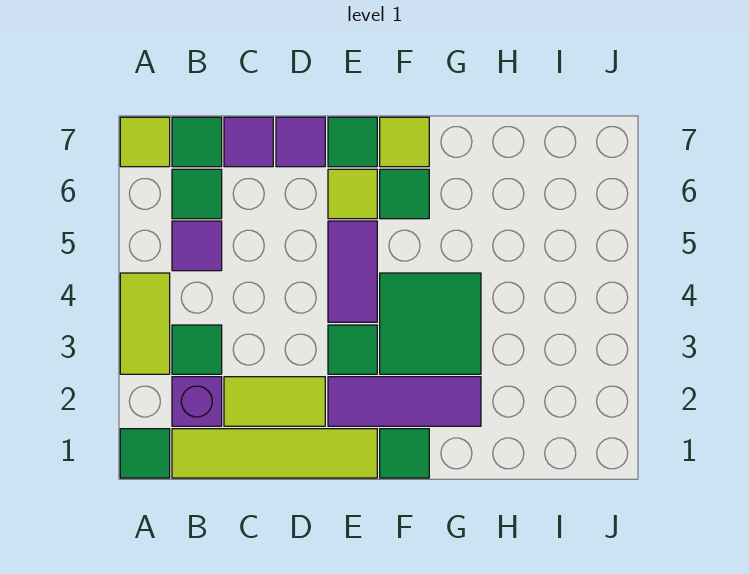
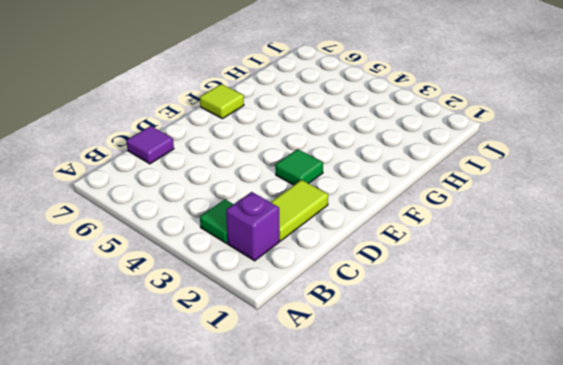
none -> green 1x1 tile [120,429,170,478]
none -> lime 1x2 tile [120,273,170,374]
none -> lime 1x1 tile [120,117,170,167]

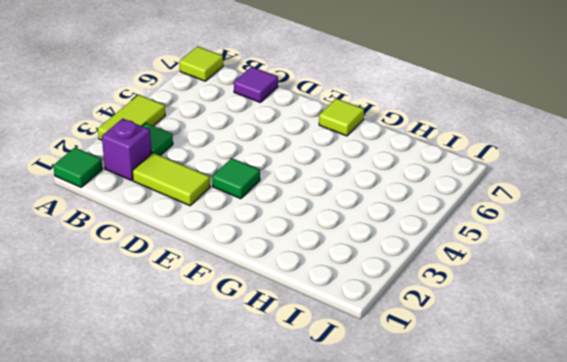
none -> lime 1x4 tile [172,429,377,478]
none -> purple 1x1 tile [172,221,222,271]
none -> green 1x1 tile [172,169,222,219]

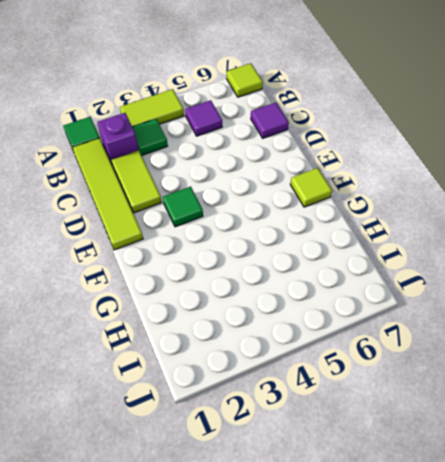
none -> green 1x1 tile [172,169,222,219]
none -> green 1x1 tile [172,117,222,167]
none -> purple 1x1 tile [276,117,325,167]

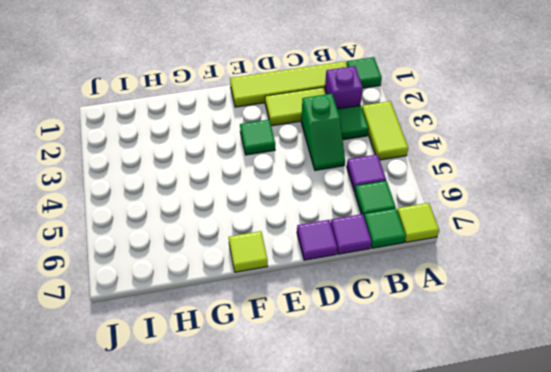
green 1x2 slope [301,94,345,170] -> none
none -> purple 1x3 tile [328,377,481,426]
none -> purple 1x2 tile [328,221,377,322]
none -> lime 1x1 tile [328,169,377,219]

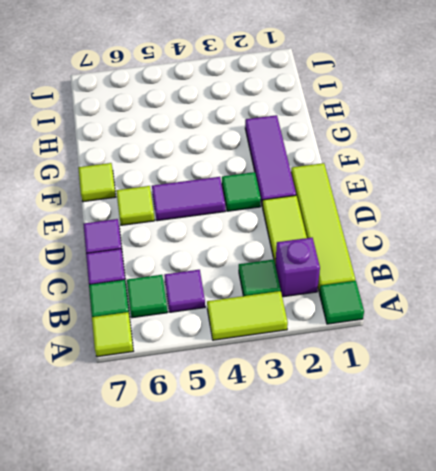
none -> green 1x1 tile [328,117,377,167]
none -> green 1x1 tile [380,429,429,478]
none -> green 2x2 tile [380,273,481,374]

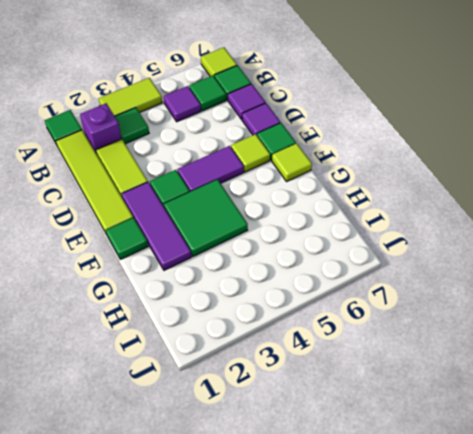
none -> green 1x1 tile [380,169,429,219]

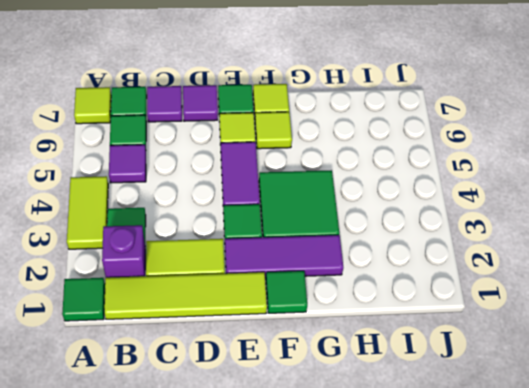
lime 1x1 tile [255,112,292,149] -> green 1x1 tile [380,169,429,219]

